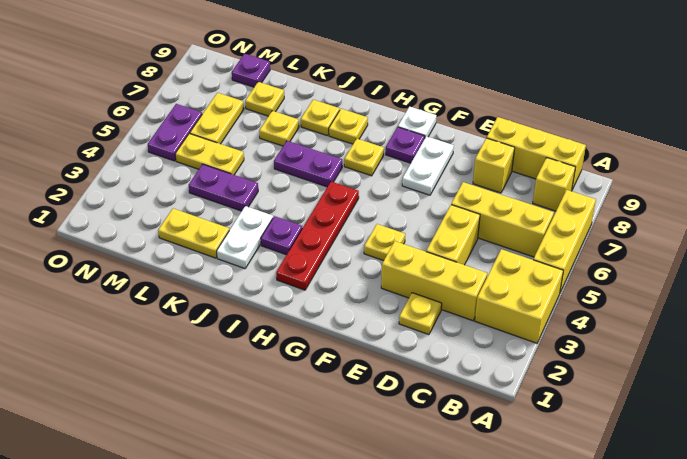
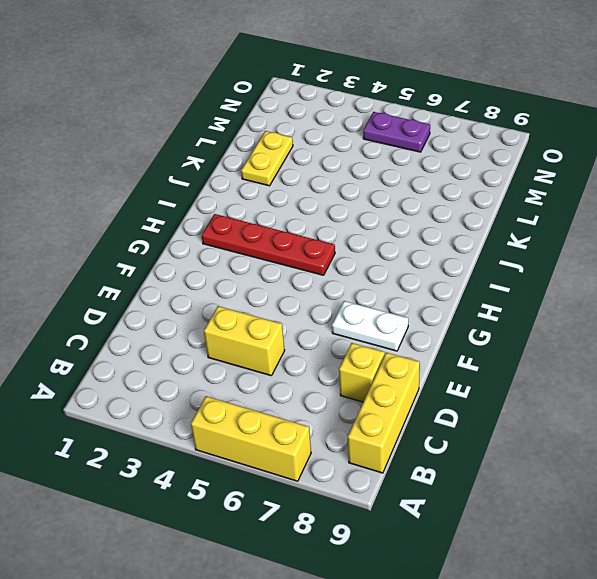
none -> yellow 2x2 brick [475,249,563,343]
none -> yellow 1x3 brick [451,182,554,257]
none -> yellow 1x1 brick [533,158,575,211]

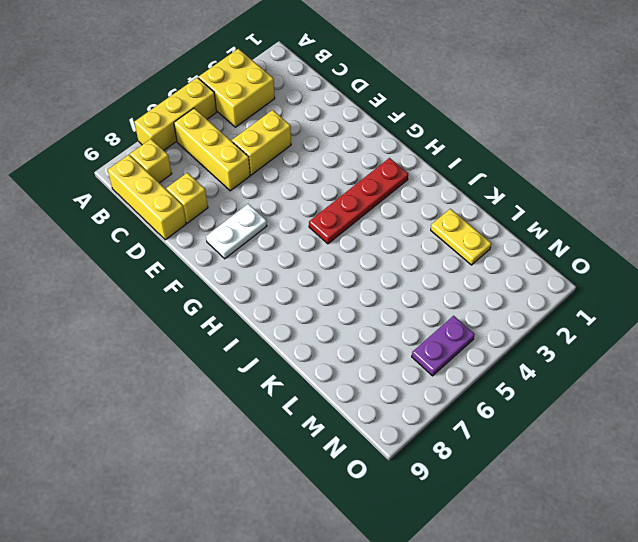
none -> yellow 1x3 brick [381,241,487,321]
none -> yellow 1x1 plate [399,293,442,335]
none -> yellow 1x1 plate [364,224,405,261]

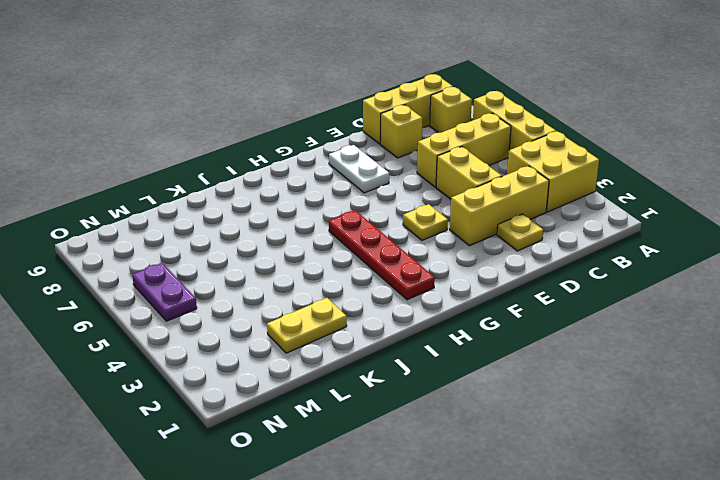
none -> purple 1x1 plate [386,127,425,163]
none -> white 1x1 plate [398,107,436,137]
none -> yellow 1x1 plate [344,139,384,176]

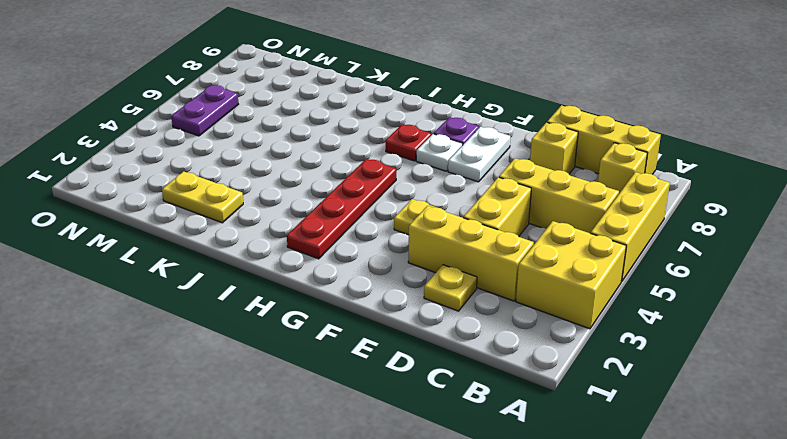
white 1x1 plate [416,134,463,171] -> white 1x1 plate moved to [398,107,436,137]
red 1x1 plate [386,124,431,161] -> yellow 1x1 plate [344,139,384,176]
none -> purple 1x1 plate [261,216,302,255]
none -> purple 1x2 plate [274,141,342,187]
none -> yellow 1x1 plate [329,109,368,144]

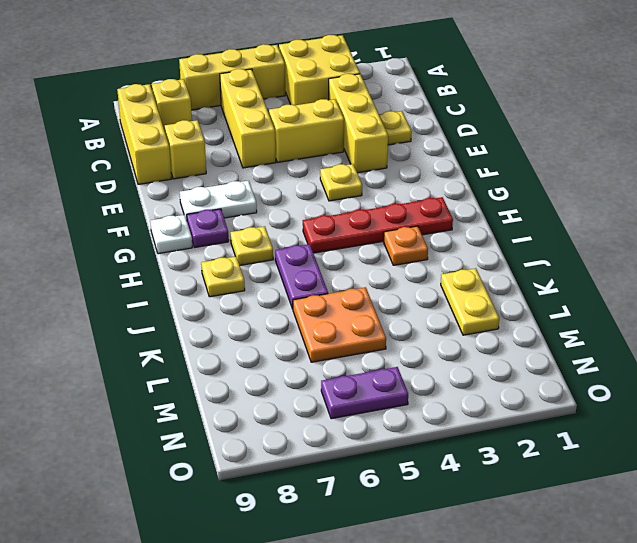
orange 1x1 plate [384,226,428,265] -> purple 1x1 plate [261,216,302,255]
orange 2x2 plate [293,287,386,362] -> yellow 1x2 plate [175,134,244,175]
none -> white 1x2 plate [217,206,273,269]
none -> yellow 1x1 plate [301,100,340,136]
none -> purple 1x2 plate [189,164,258,211]

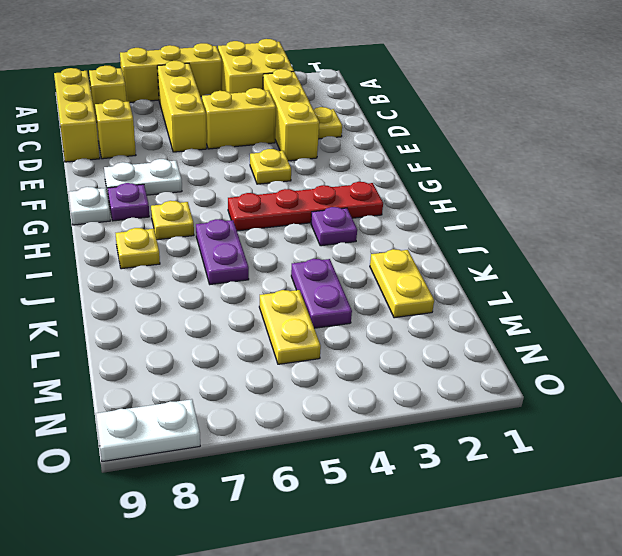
white 1x2 plate [96,399,200,462] -> white 1x2 plate moved to [217,206,273,269]
none -> yellow 1x1 plate [301,100,340,136]
none -> yellow 1x1 plate [259,111,299,146]
none -> yellow 1x1 plate [245,82,284,116]

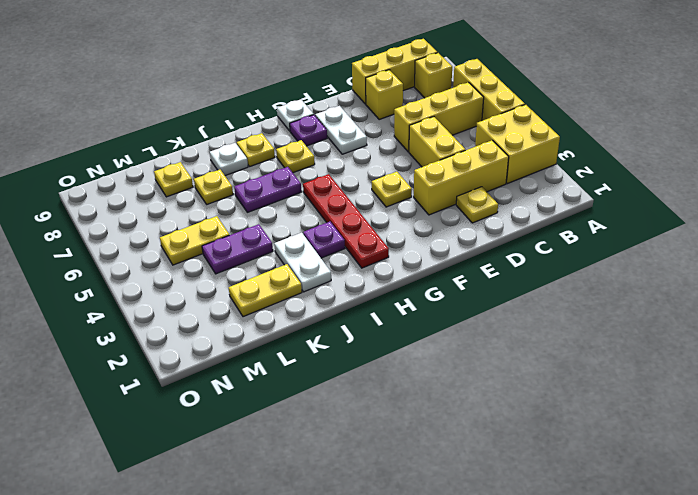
white 1x1 plate [210,143,248,176] -> yellow 1x1 plate [301,100,340,136]
none -> yellow 1x2 plate [190,93,244,144]
none -> purple 1x1 plate [232,54,270,87]
none -> purple 1x2 plate [148,104,202,161]

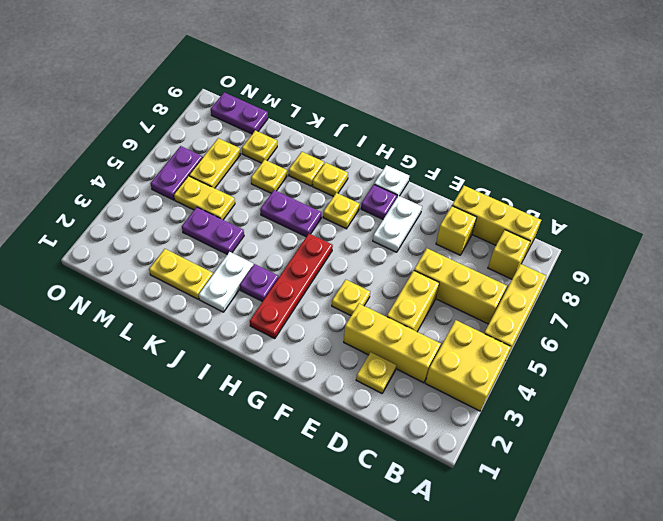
purple 1x2 plate [211,92,268,134] -> purple 1x1 plate [232,54,270,87]

